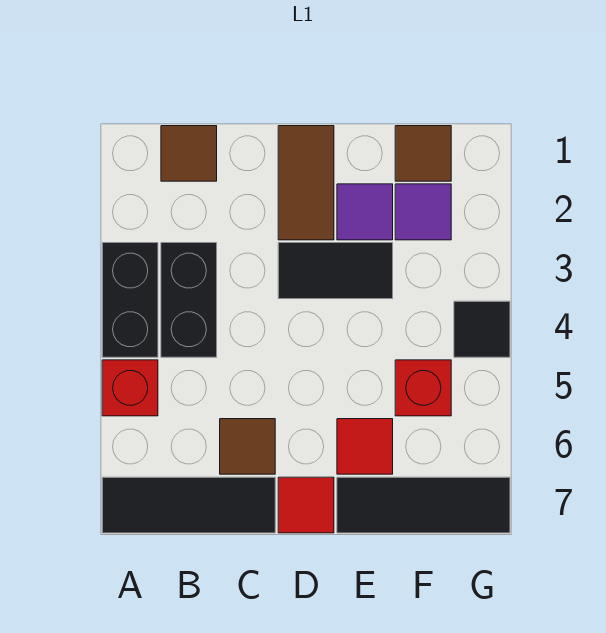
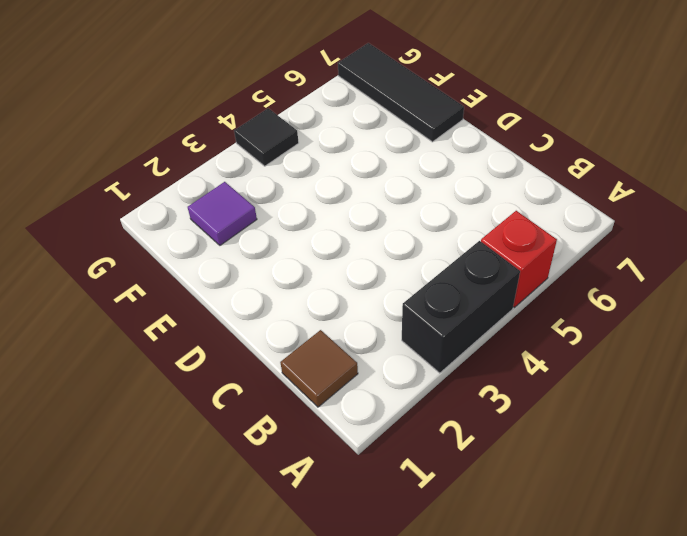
none -> black 1x3 tile [102,477,275,533]
none -> black 1x2 brick [161,243,217,357]
none -> brown 1x1 tile [220,419,275,474]

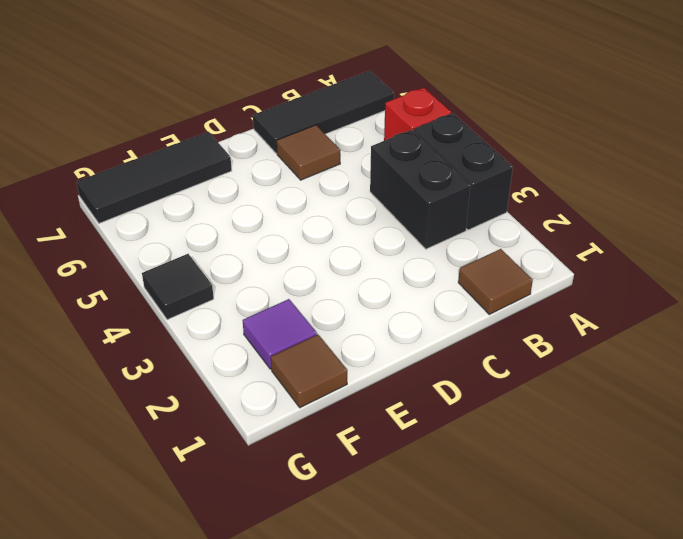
none -> brown 1x2 tile [278,126,334,240]
none -> black 1x2 tile [278,243,393,299]
none -> red 1x1 tile [278,477,334,533]

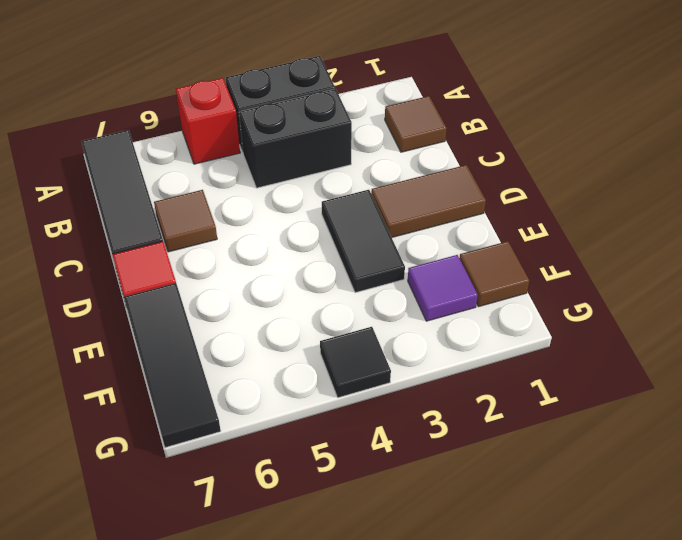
none -> purple 1x1 tile [337,184,393,240]
none -> red 1x1 tile [337,419,393,474]
none -> red 1x1 brick [395,360,451,416]

